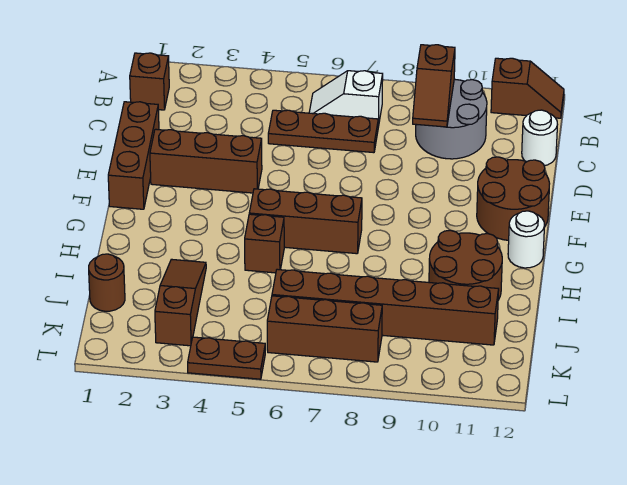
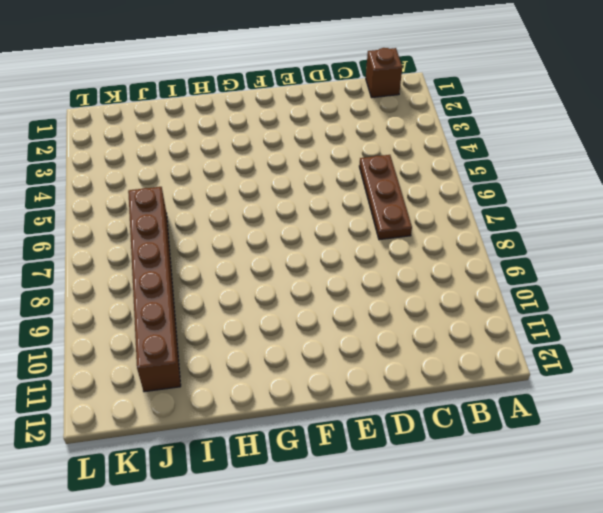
none -> brown 1x2 slope [491,58,564,118]
none -> white 1x2 slope [309,71,383,127]
none -> grey 2x2 round brick [416,79,487,159]

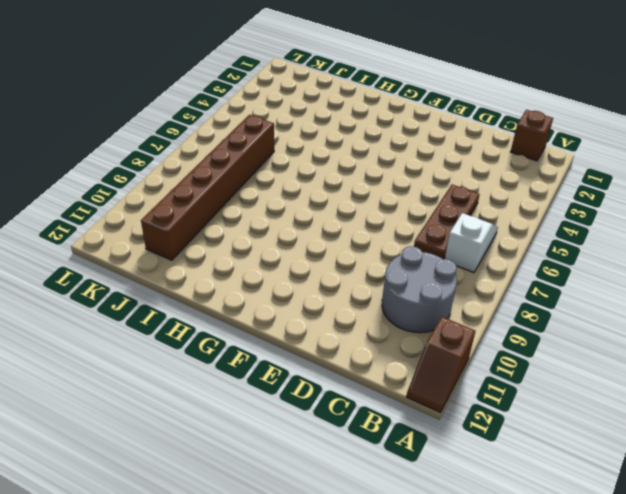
none -> white 1x1 round brick [522,110,558,166]
none -> brown 1x3 brick [108,102,159,209]
none -> brown 1x3 brick [150,129,262,193]

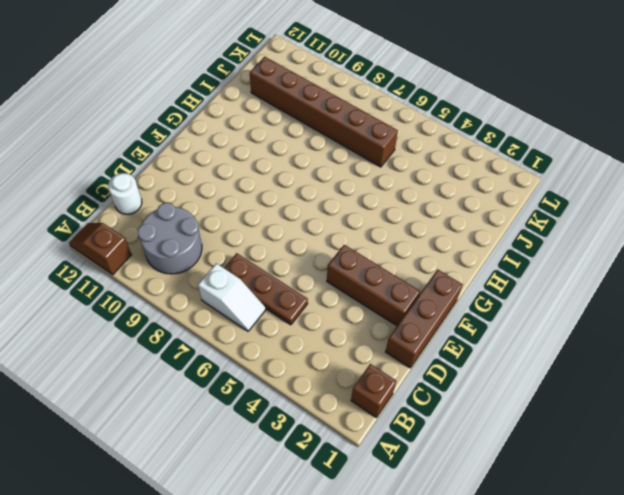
none -> brown 2x2 round brick [477,157,550,240]
none -> brown 1x3 brick [249,189,362,254]
none -> white 1x1 round brick [508,211,545,268]

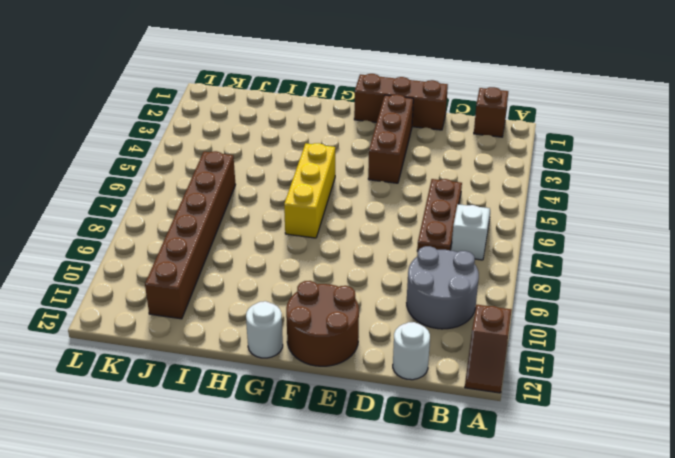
yellow 1x3 brick [284,143,335,238] -> brown 1x3 brick [249,189,362,254]
none -> brown 1x1 brick [245,214,284,273]
none -> brown 2x2 round brick [429,230,502,300]
none -> brown 1x3 slope [155,259,206,346]

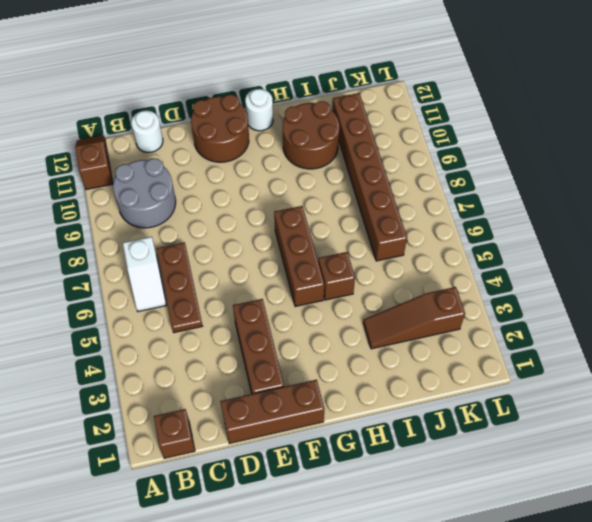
none -> brown 1x1 round brick [89,254,125,311]
none -> brown 1x3 brick [267,296,382,362]
none -> brown 1x2 plate [188,337,265,379]

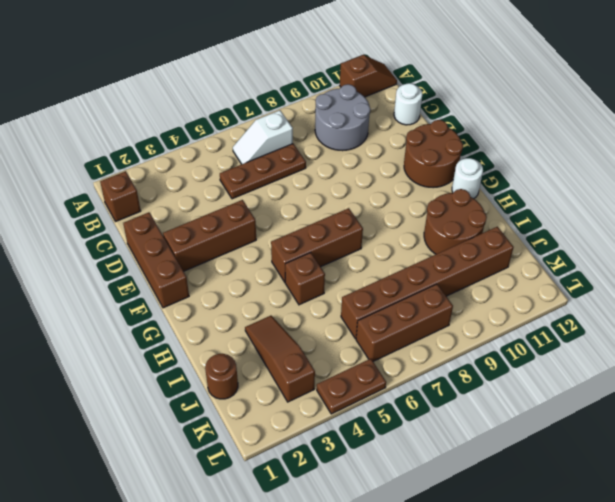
none -> brown 1x2 slope [413,45,455,127]

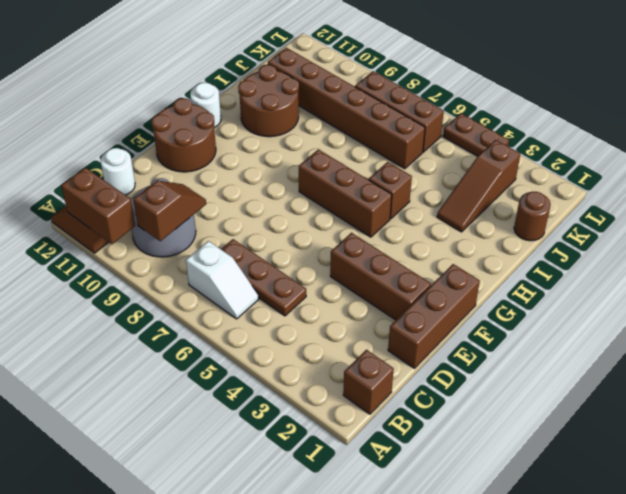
brown 1x2 brick [61,168,135,244] -> none

